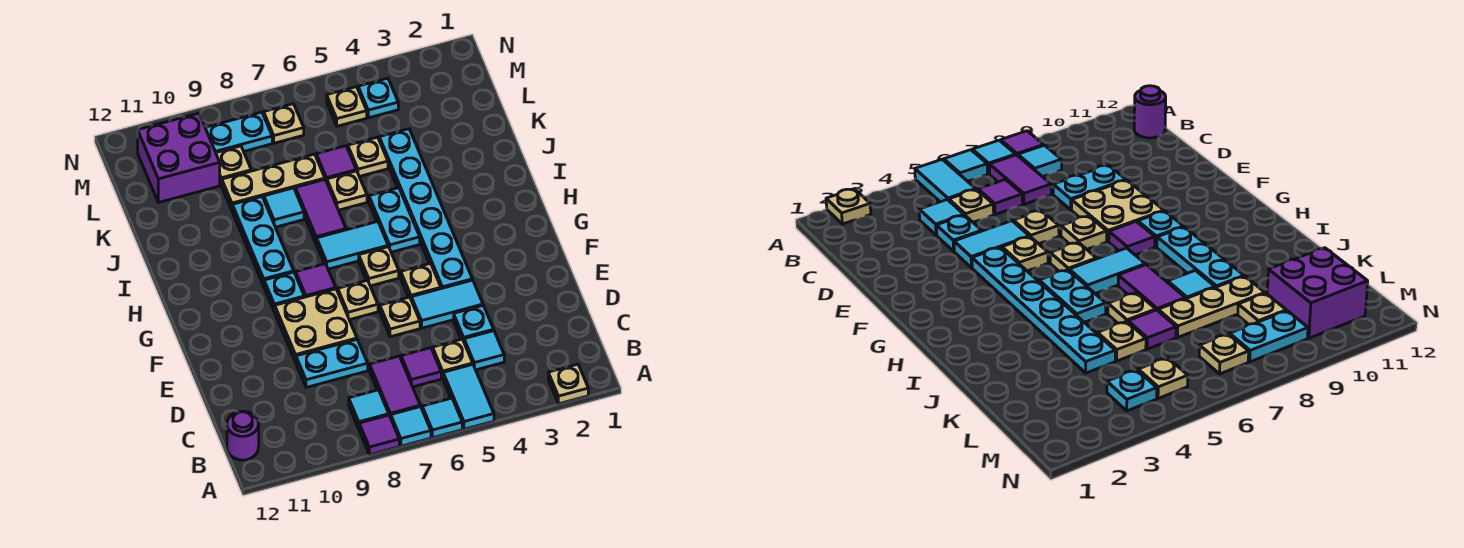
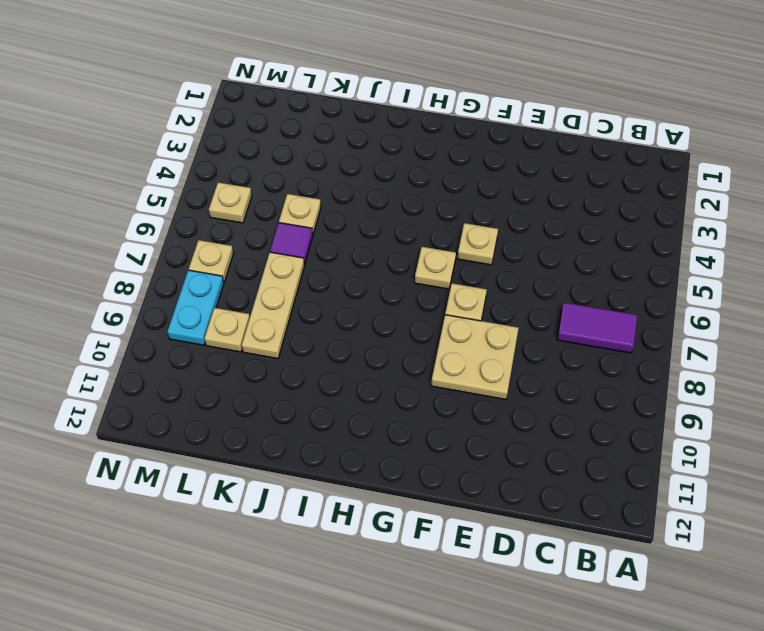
none -> tan 1x1 plate [548,364,588,404]
none -> cyan 1x2 tile [443,365,494,429]
none -> cyan 1x1 tile [422,398,462,438]
none -> cyan 1x1 tile [391,407,431,446]

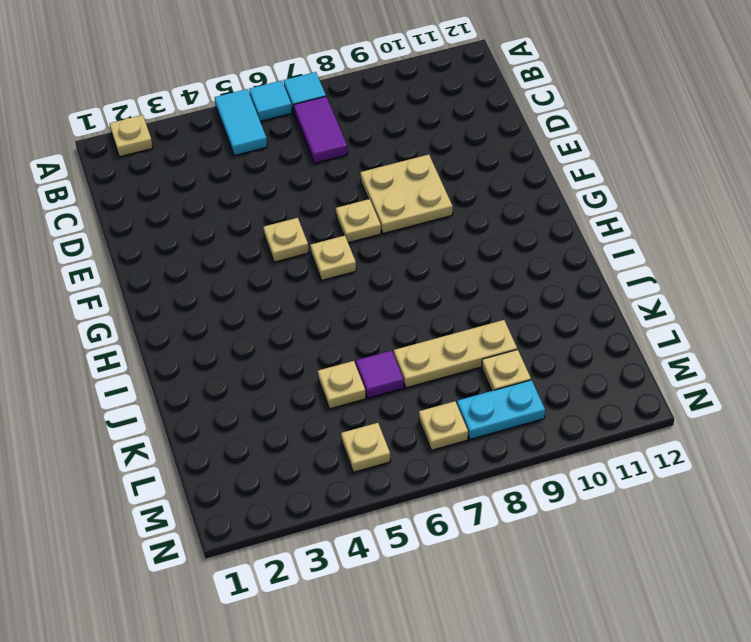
none -> purple 1x1 tile [359,415,399,455]
none -> cyan 1x1 tile [349,390,389,429]
none -> purple 1x1 round brick [227,411,259,460]
none -> cyan 1x1 tile [464,331,504,370]

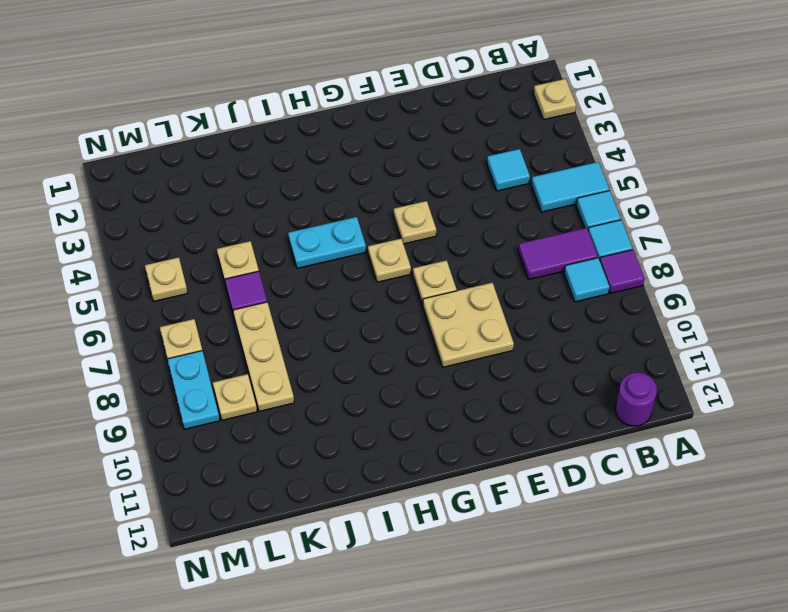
none -> tan 1x1 plate [433,339,473,378]
none -> purple 1x1 tile [401,348,441,387]
none -> cyan 1x1 plate [454,306,494,341]
none -> cyan 1x2 plate [296,340,368,387]

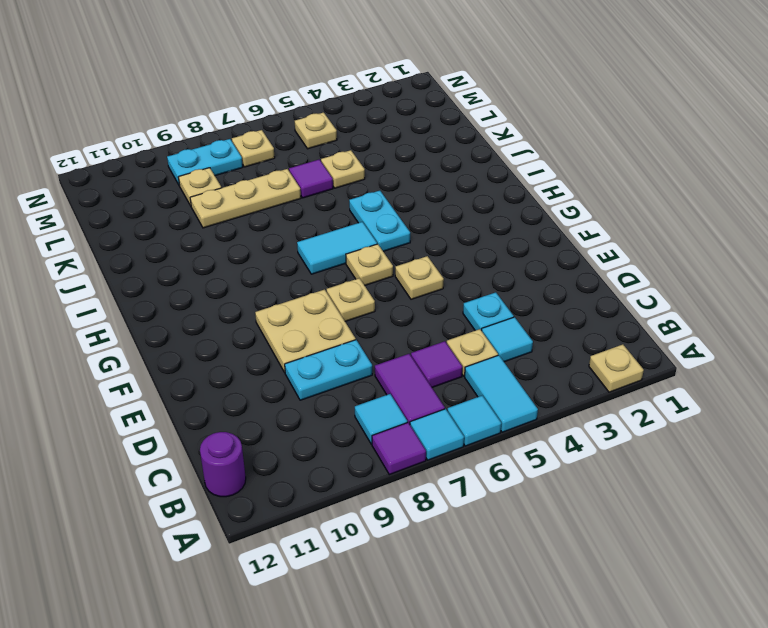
none -> cyan 1x2 tile [411,280,483,328]
none -> tan 1x1 plate [380,297,420,337]
none -> cyan 1x6 plate [379,129,472,289]
none -> purple 1x1 tile [296,264,336,297]

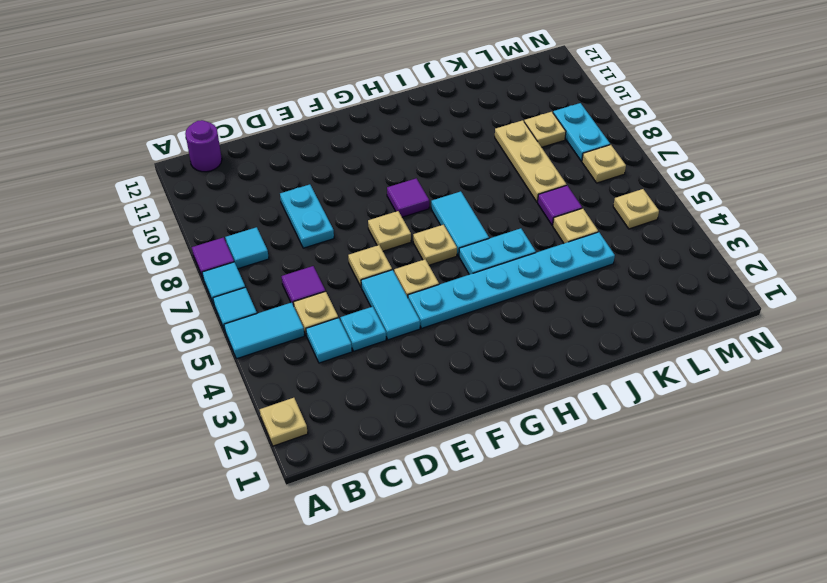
none -> purple 1x2 tile [370,356,420,418]
none -> tan 2x2 plate [274,289,357,362]
none -> cyan 1x1 plate [264,272,304,311]
none -> cyan 1x3 plate [232,197,294,286]

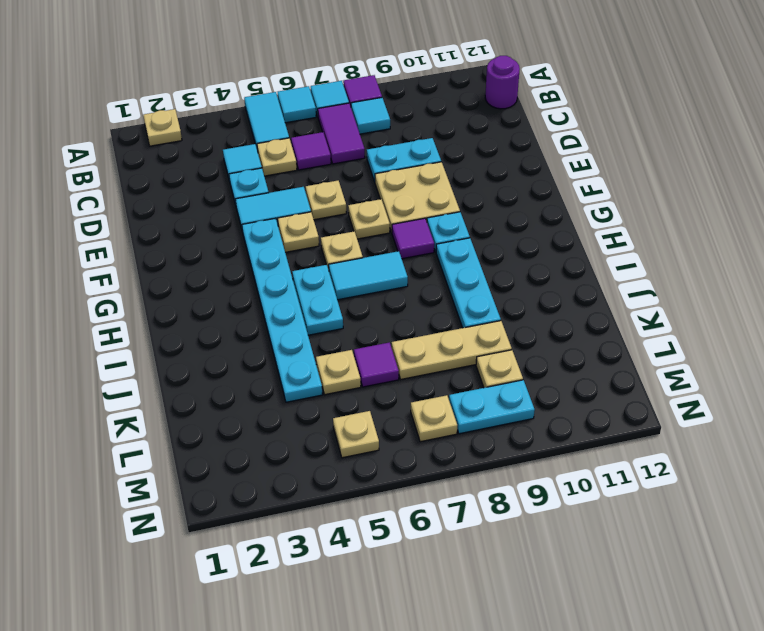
none -> purple 1x2 tile [295,180,346,244]
none -> tan 1x1 plate [327,171,367,210]
none -> cyan 1x1 tile [264,188,304,227]
none -> purple 2x2 brick [137,113,220,202]

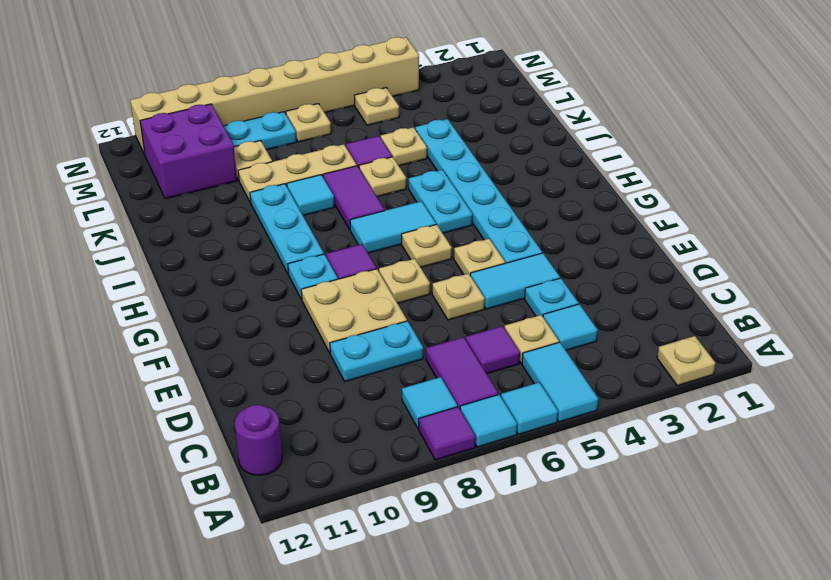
tan 1x8 brick [130,37,419,155] -> none
none -> cyan 1x1 plate [358,78,398,118]

